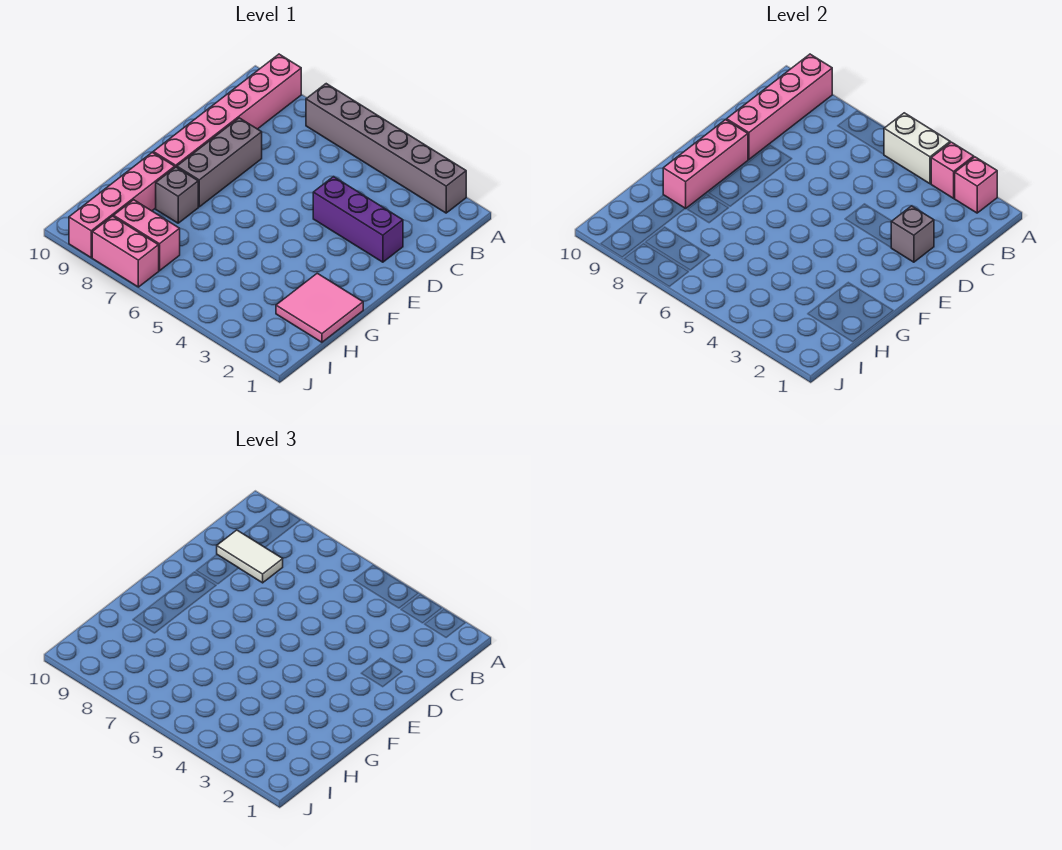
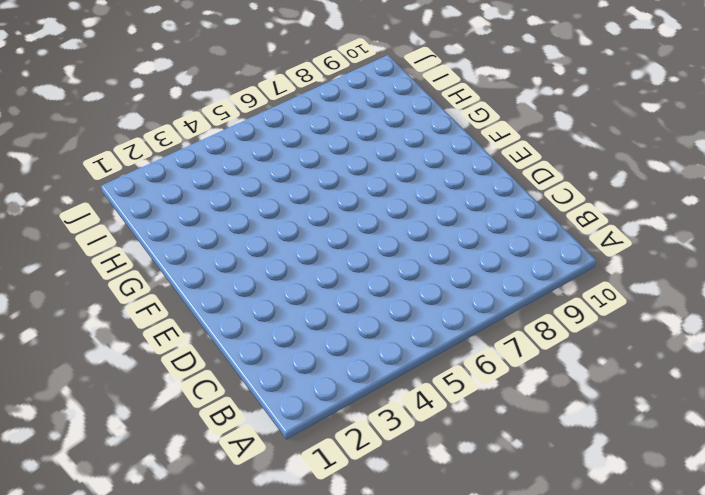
none -> grey 1x6 brick [306,84,466,213]
none -> pink 1x6 brick [153,54,301,167]
none -> purple 1x3 brick [313,177,403,262]

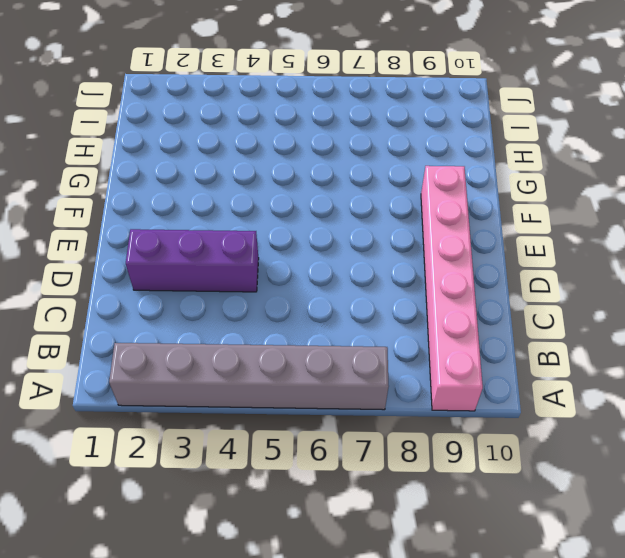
none -> grey 1x3 brick [177,118,262,207]
none -> pink 2x2 tile [276,273,363,342]
none -> grey 1x1 brick [156,167,198,223]

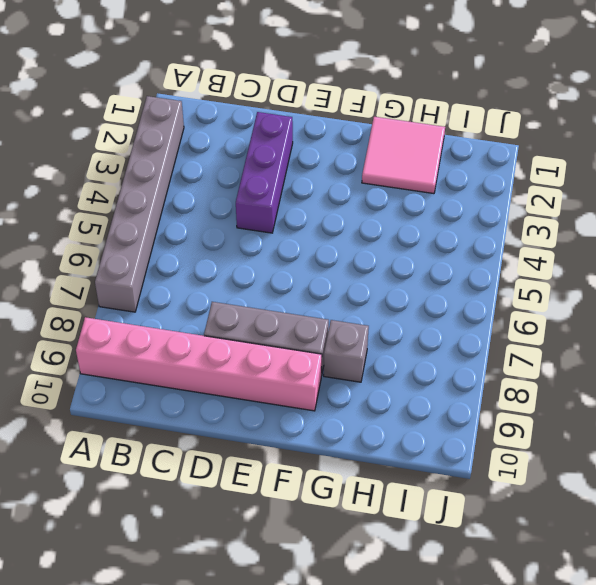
none -> pink 1x4 brick [69,152,175,258]
none -> pink 1x2 brick [114,200,180,271]
none -> pink 1x2 brick [92,216,159,287]

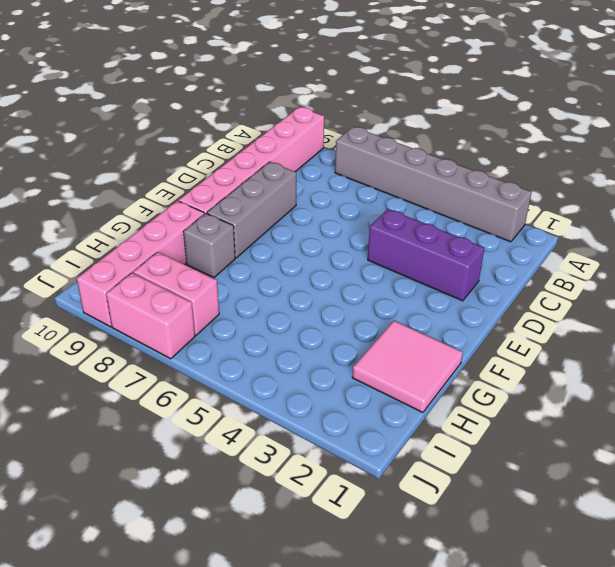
none -> pink 1x1 brick [954,157,997,213]
none -> pink 1x1 brick [931,142,974,198]
none -> white 1x2 brick [884,113,950,184]

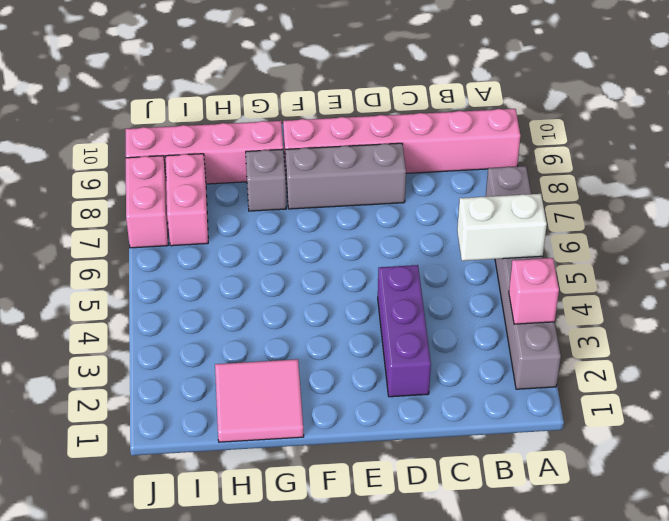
white 1x2 brick [457,194,547,261] -> white 1x2 brick turned to [884,113,950,184]
none -> pink 1x1 brick [954,157,997,213]
none -> pink 1x4 brick [727,54,832,160]
none -> grey 1x1 brick [891,206,934,262]

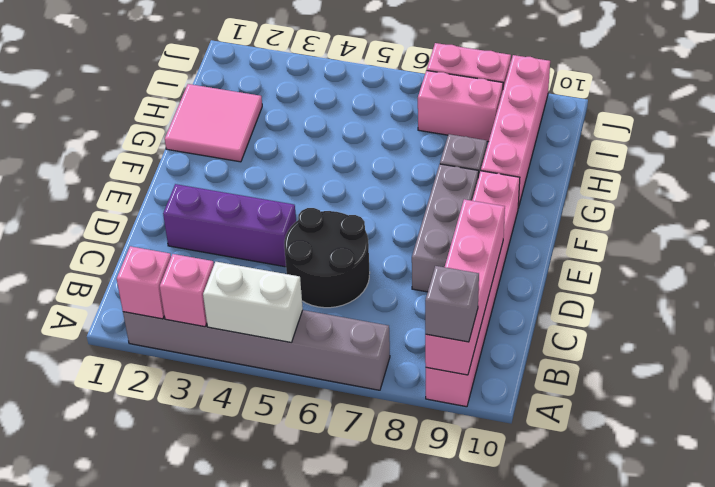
grey 1x1 brick [425,266,479,342] -> grey 1x1 brick moved to [891,206,934,262]
black 2x2 round brick [284,208,370,308] -> none
none -> pink 1x3 brick [663,120,748,209]
none -> white 1x2 tile [217,530,283,583]

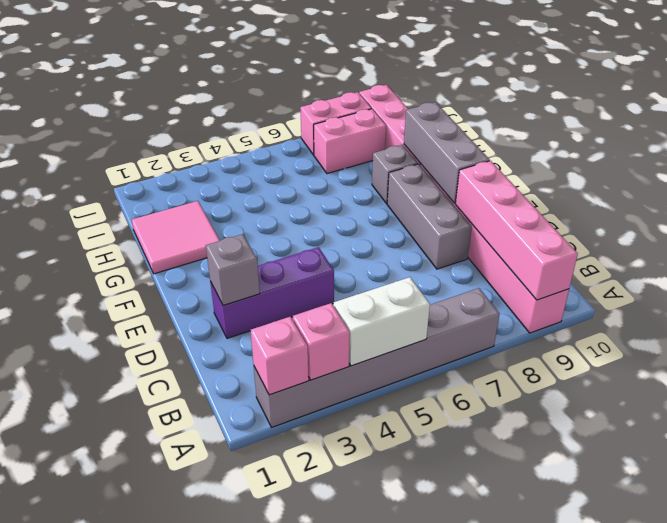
grey 1x3 brick [404,102,490,203] -> pink 1x3 brick [663,120,748,209]
none -> white 1x2 tile [217,530,283,583]

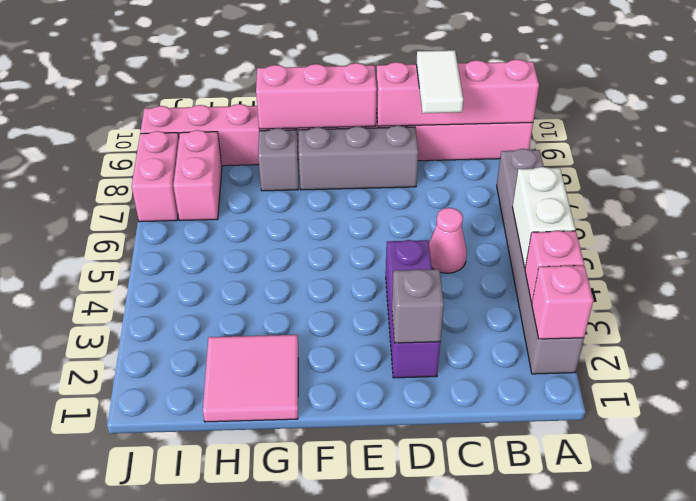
pink 1x1 cone [429,208,467,273] -> none

